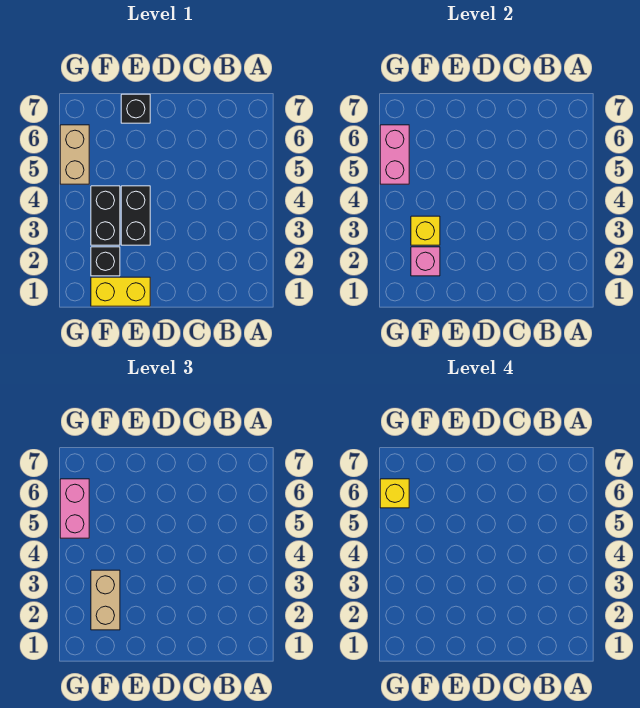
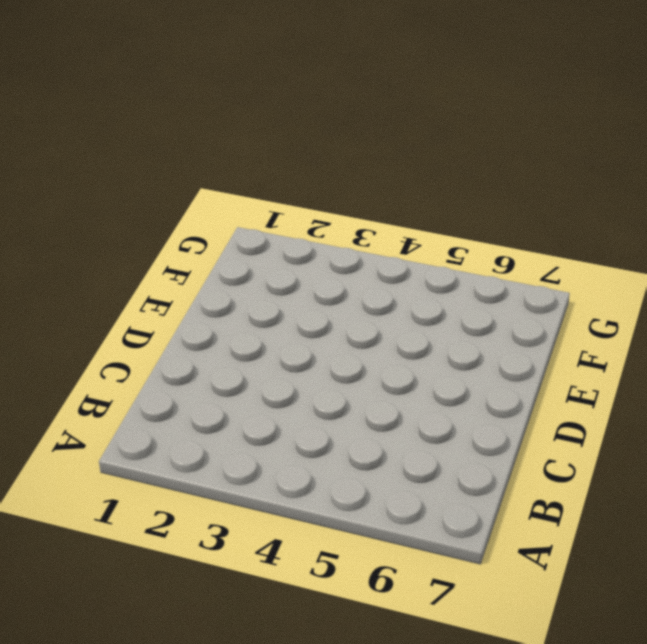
none -> yellow 1x2 brick [91,277,150,306]
none -> black 1x2 brick [121,186,150,245]
none -> black 1x1 brick [121,94,150,123]

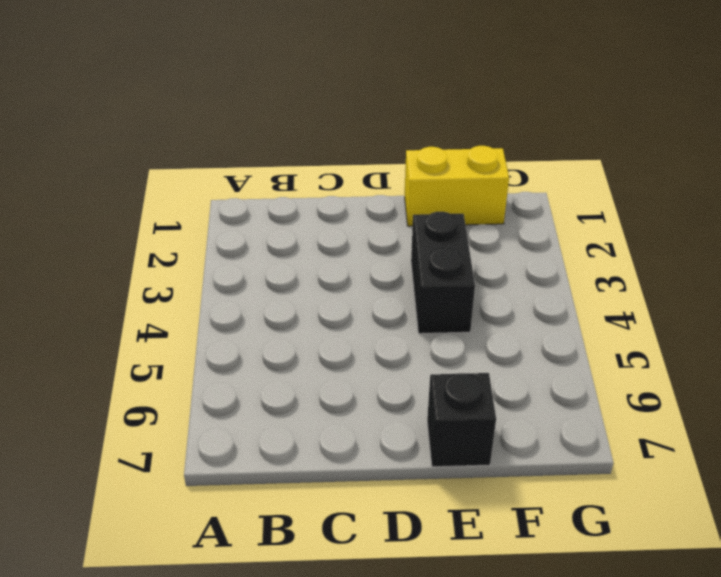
none -> black 1x1 brick [91,247,120,276]
none -> black 1x2 brick [91,186,120,245]
none -> tan 1x2 brick [60,125,89,184]

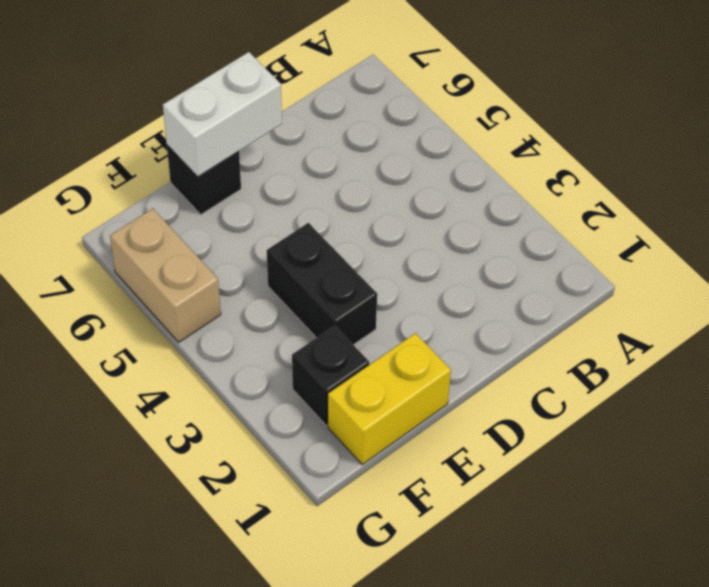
white 1x2 brick [163,52,282,177] -> none
none -> black 1x2 brick [91,186,120,245]
none -> pink 1x1 brick [411,247,440,276]
none -> yellow 1x1 brick [411,216,440,245]

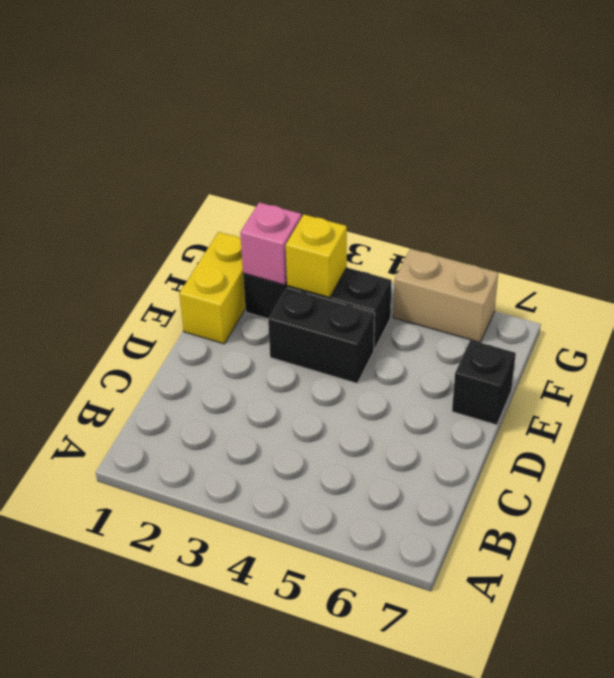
none -> pink 1x2 brick [380,125,409,184]
none -> tan 1x2 brick [91,570,120,630]
none -> pink 1x2 brick [60,479,89,538]

